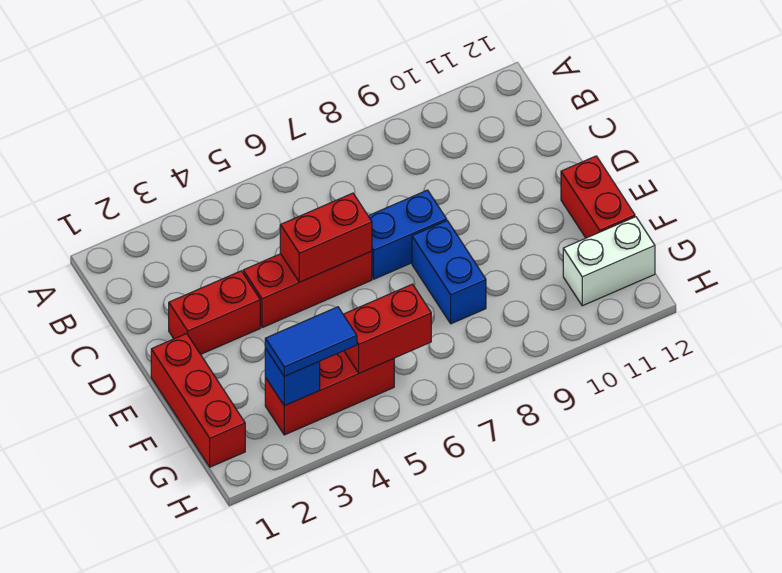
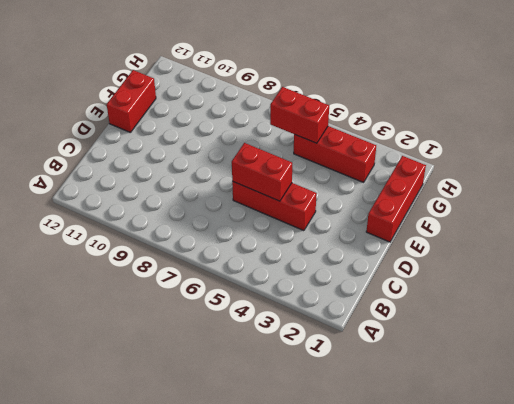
none -> red 1x2 brick [169,271,260,354]
none -> blue 1x2 brick [369,190,447,279]
none -> blue 1x2 brick [412,221,486,324]

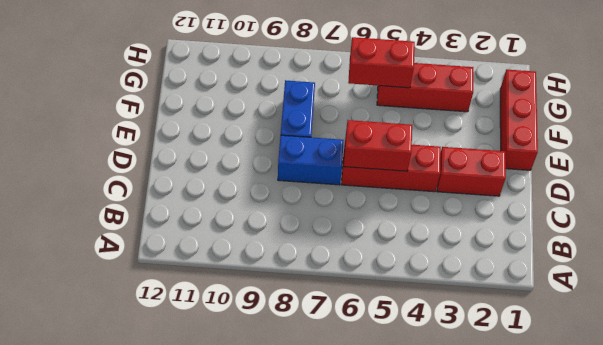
none -> red 1x2 brick [561,156,635,238]
none -> white 1x2 brick [563,217,655,306]
none -> blue 1x1 brick [265,348,320,406]

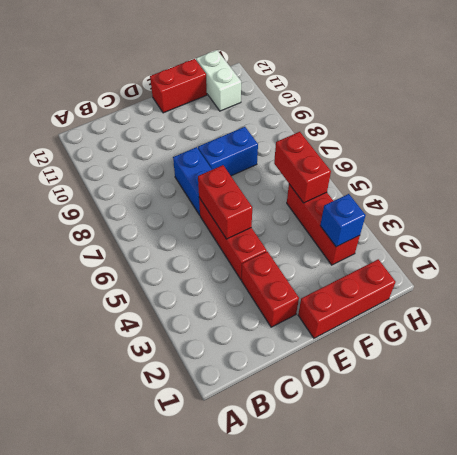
none -> blue 1x2 tile [265,307,357,376]

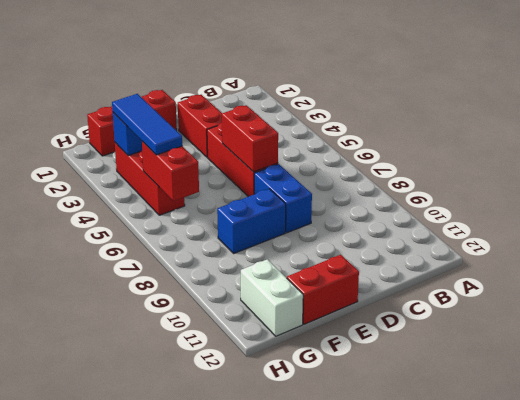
blue 1x3 tile [112,94,182,155] -> blue 1x2 tile [265,307,357,376]

